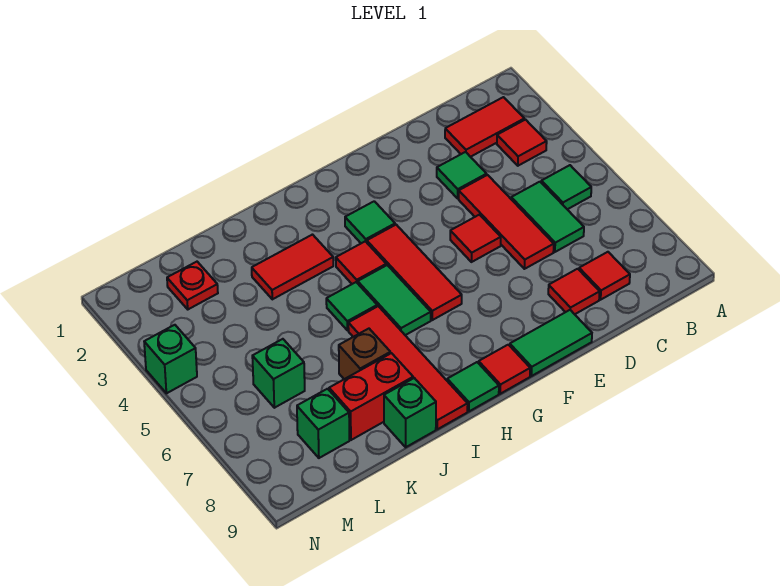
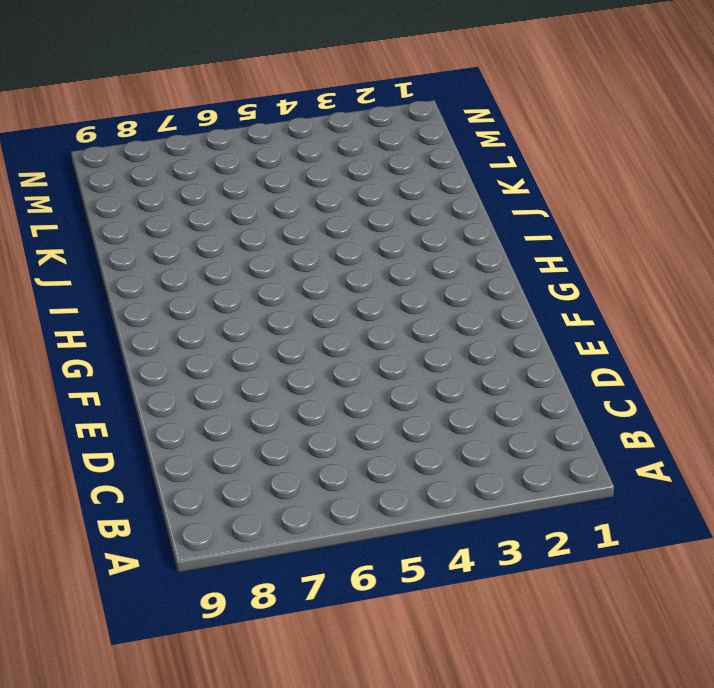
none -> red 1x2 tile [445,97,524,157]
none -> red 1x1 tile [497,120,547,166]
none -> green 1x1 tile [541,165,591,209]

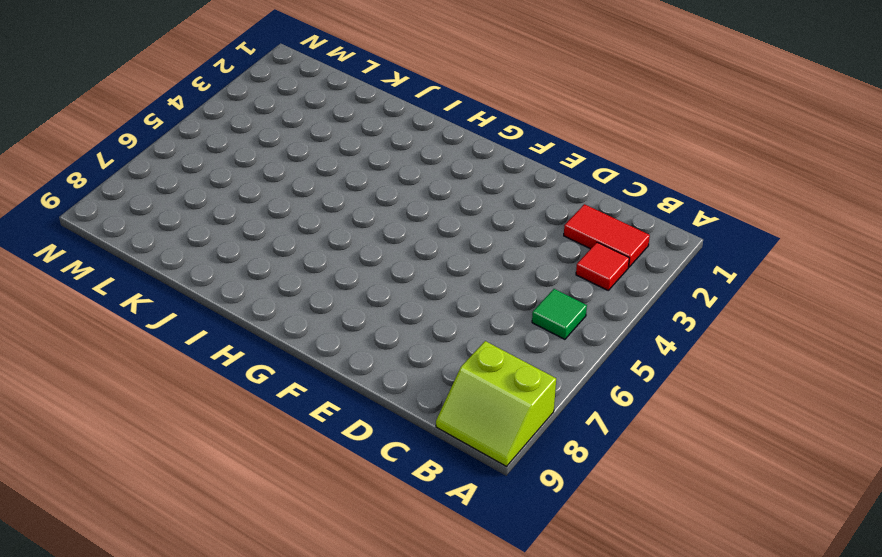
lime 2x2 slope [436,341,556,466] -> none
none -> green 1x2 tile [511,182,584,252]
none -> red 1x1 tile [579,252,630,300]
none -> green 1x1 tile [437,152,487,198]

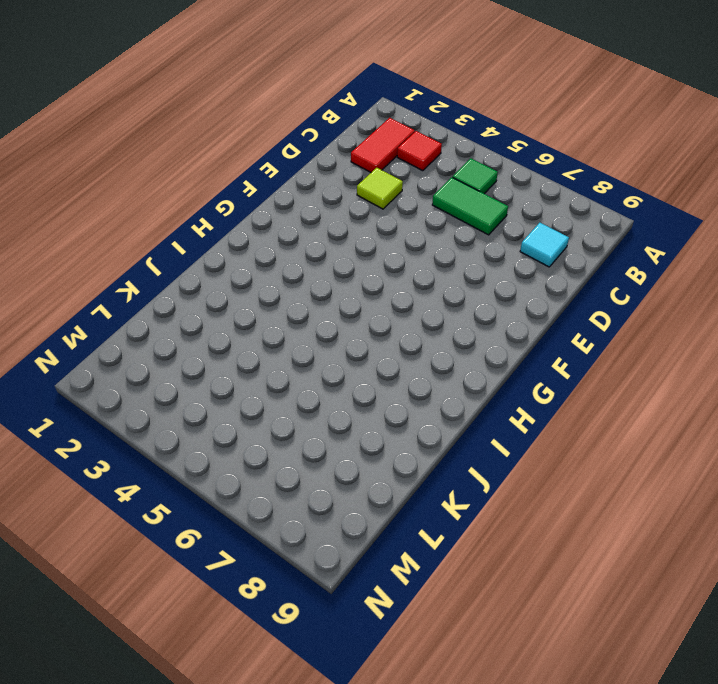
cyan 1x1 tile [520,223,569,267] -> red 1x1 tile [579,252,630,300]
lime 1x1 tile [357,168,403,209] -> green 1x1 tile [437,152,487,198]
none -> red 1x3 tile [459,175,554,269]
none -> red 1x1 tile [548,269,600,314]
none -> red 1x1 tile [450,215,501,262]

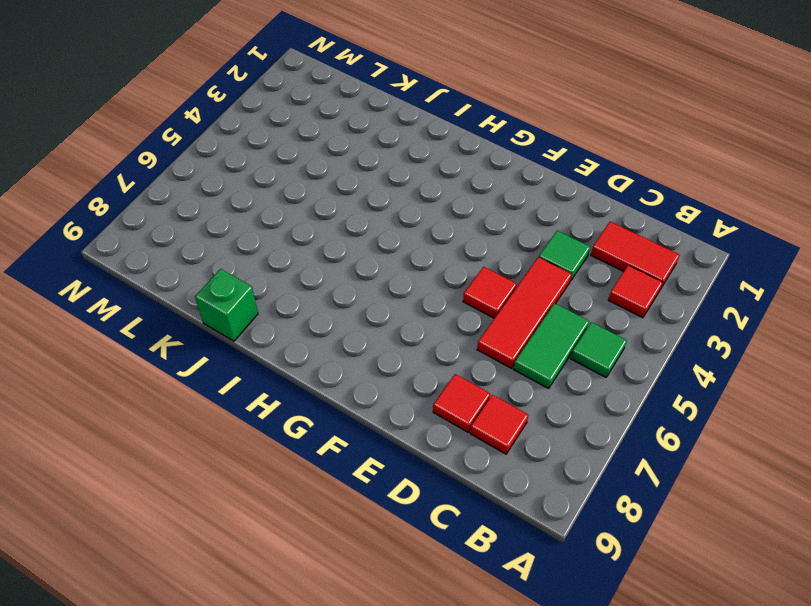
none -> green 1x2 tile [510,310,592,376]
none -> green 1x1 tile [345,201,395,243]
none -> red 1x3 tile [367,225,462,320]

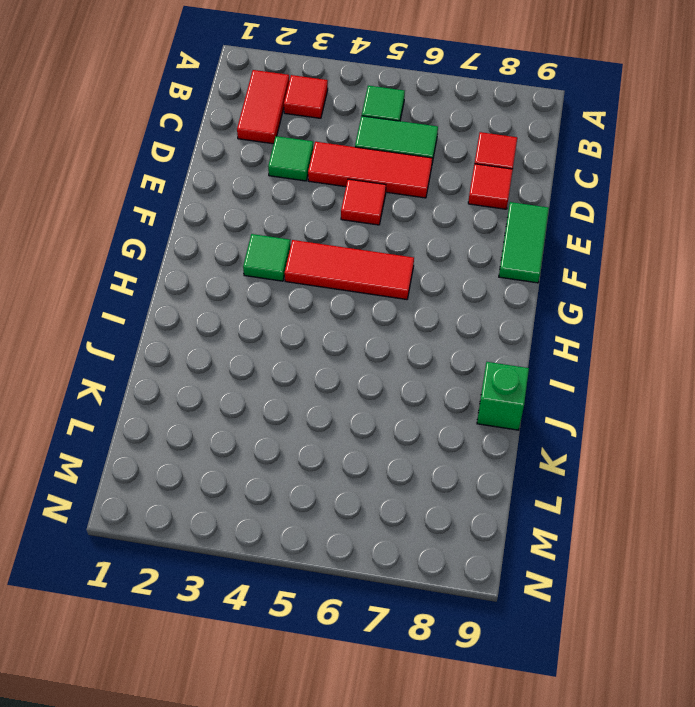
none -> red 1x1 tile [479,345,530,394]
none -> red 1x1 tile [336,241,386,284]
none -> green 1x2 tile [358,265,431,335]

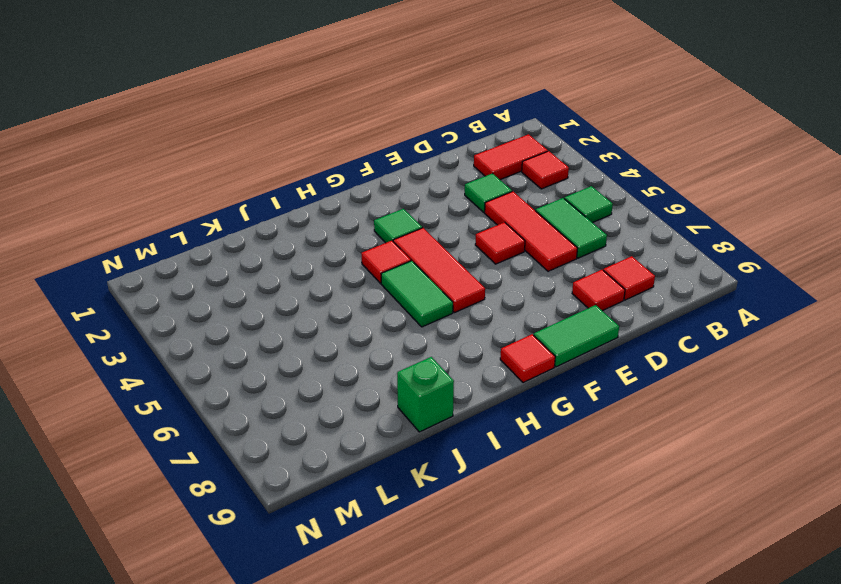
none -> green 1x1 tile [447,362,499,411]
none -> red 1x2 tile [252,235,333,299]
none -> green 1x1 tile [326,282,377,330]

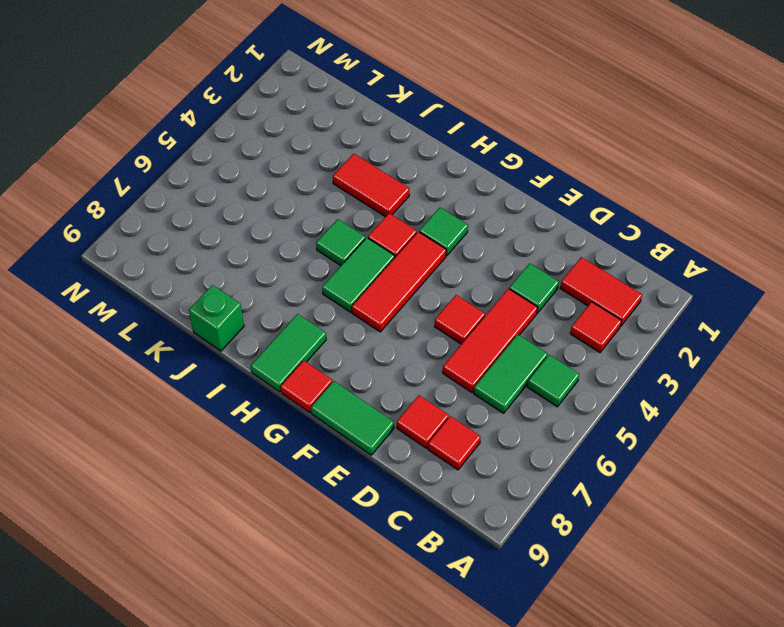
green 1x2 tile [251,314,326,392] -> green 1x1 tile [447,362,499,411]
none -> red 1x4 tile [348,306,468,429]
none -> brown 1x1 brick [339,329,390,379]
none -> red 1x2 brick [329,353,413,440]

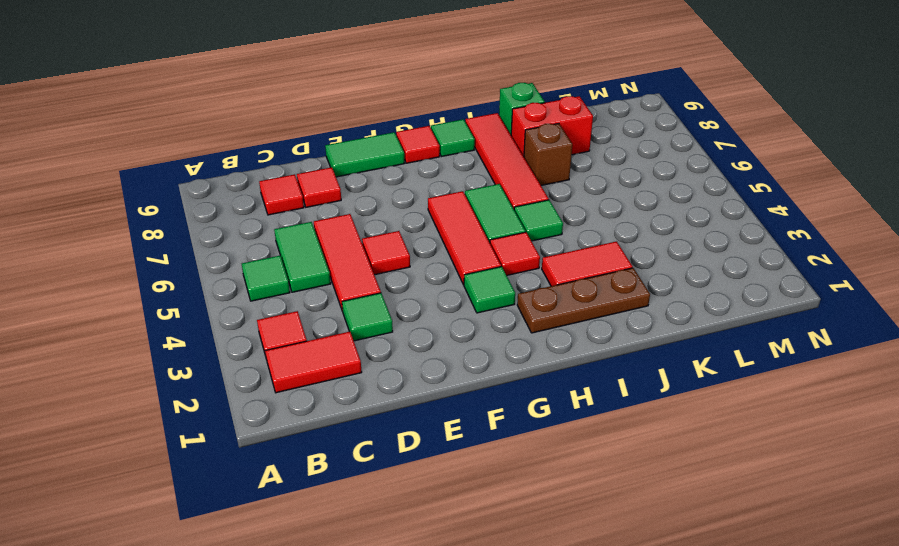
brown 1x3 plate [517,268,650,333] -> none
none -> red 1x1 plate [167,262,218,309]
none -> green 1x1 brick [252,339,305,408]
none -> green 1x1 brick [297,389,349,458]

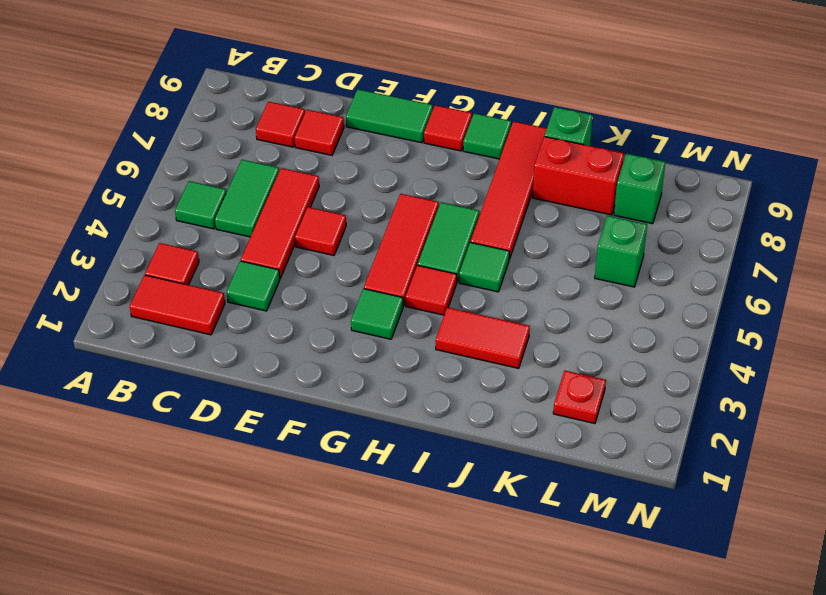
none -> brown 1x1 brick [339,329,390,379]
none -> green 1x1 brick [144,325,197,393]

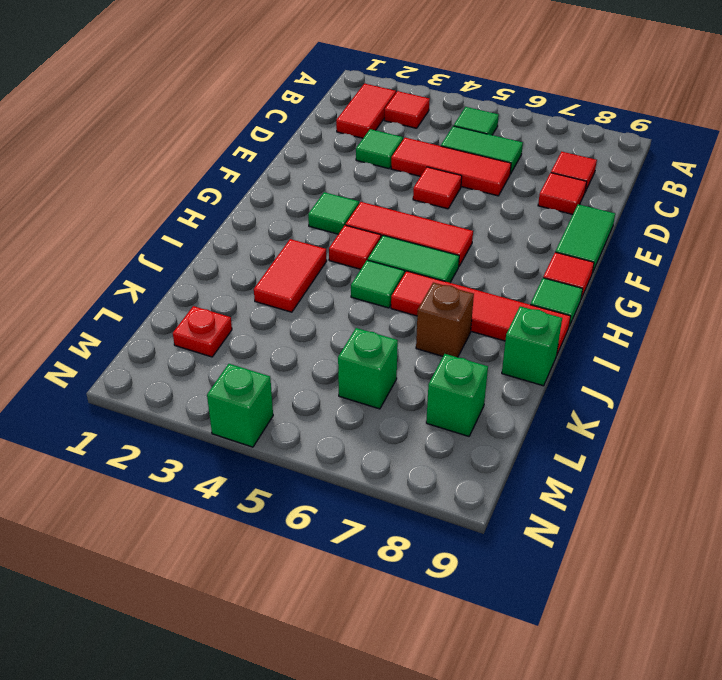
none -> red 1x2 brick [329,353,413,440]

